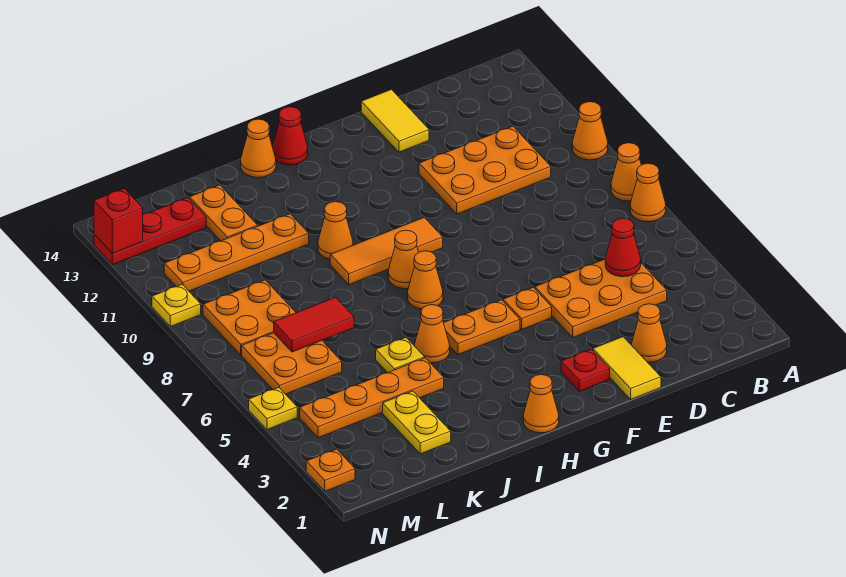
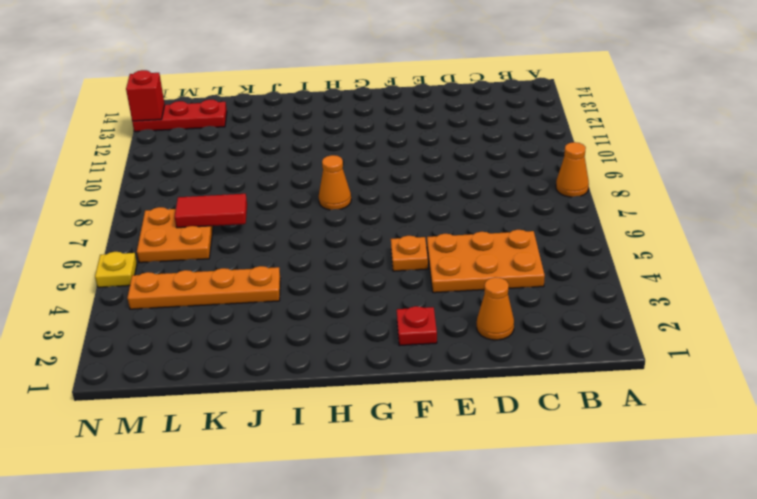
none -> orange 1x1 cone [630,163,666,222]
none -> orange 1x1 cone [572,102,608,160]
none -> orange 2x3 plate [419,126,551,214]
none -> yellow 1x2 tile [593,337,661,399]

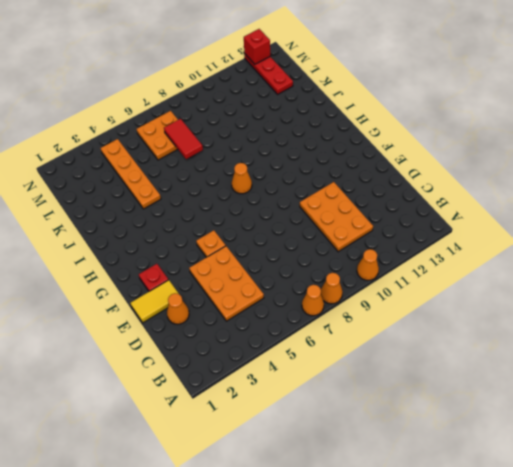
none -> yellow 1x2 tile [361,89,429,152]
none -> orange 1x2 plate [444,300,520,355]
none -> orange 1x3 tile [330,218,443,285]
none -> orange 1x1 cone [523,375,559,433]

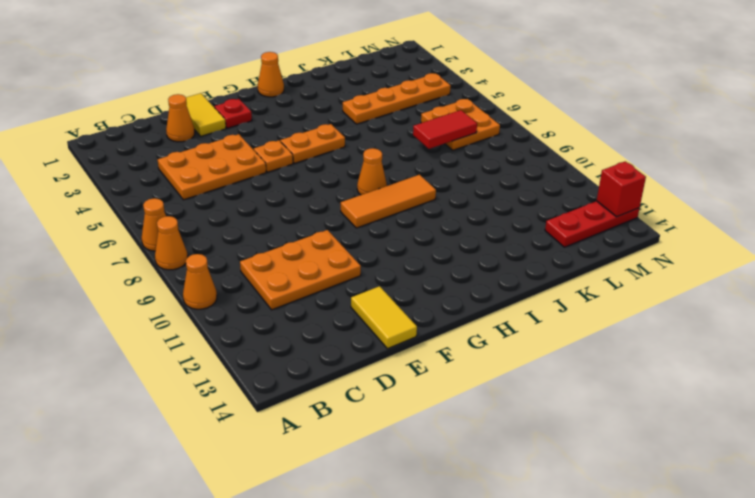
none -> orange 1x1 cone [408,251,443,309]
none -> red 1x1 cone [272,107,308,165]
none -> orange 1x1 cone [414,305,450,363]
none -> orange 1x1 cone [318,202,353,259]

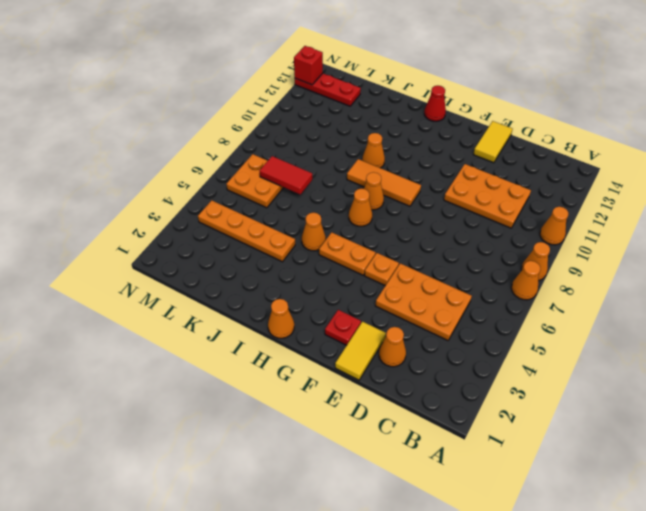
none -> orange 1x1 cone [241,119,276,178]
none -> yellow 1x1 plate [376,338,425,373]
none -> orange 1x4 plate [164,214,309,291]
none -> yellow 1x2 plate [383,391,451,454]

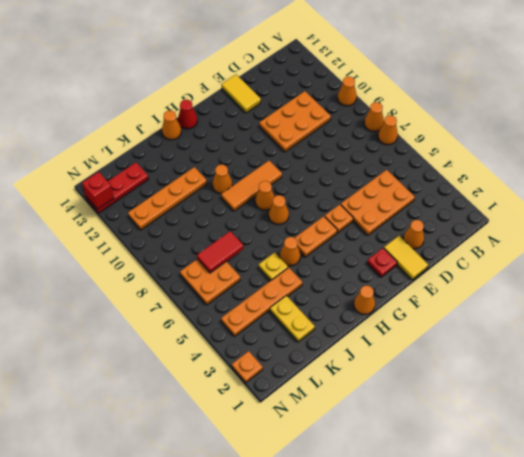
none -> orange 1x2 plate [190,185,258,241]
none -> orange 2x2 plate [203,280,296,355]
none -> yellow 1x1 plate [249,387,297,430]
none -> yellow 1x1 plate [152,285,201,327]

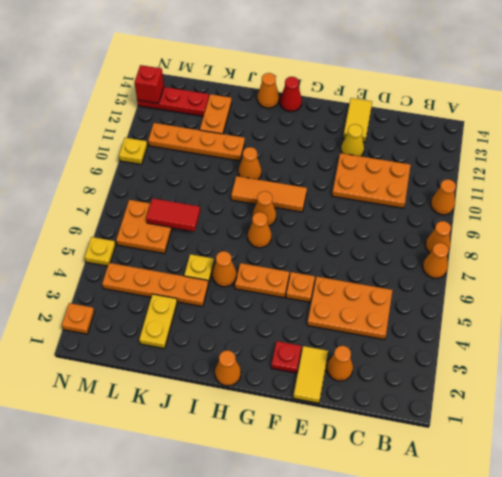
yellow 1x1 cone [341,124,364,156] -> none
none -> orange 2x2 plate [203,280,296,355]
none -> red 1x1 cone [605,218,641,277]

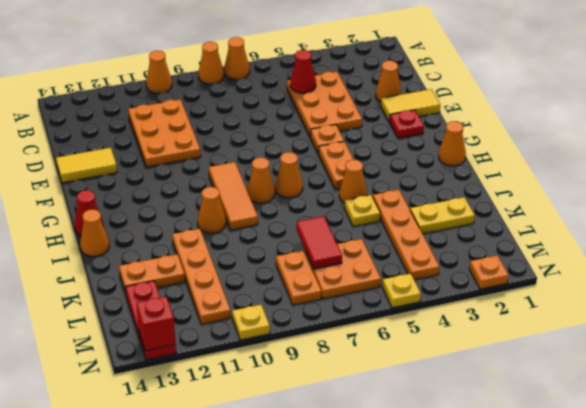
orange 1x2 plate [276,251,321,305] -> orange 2x2 plate [203,280,296,355]

